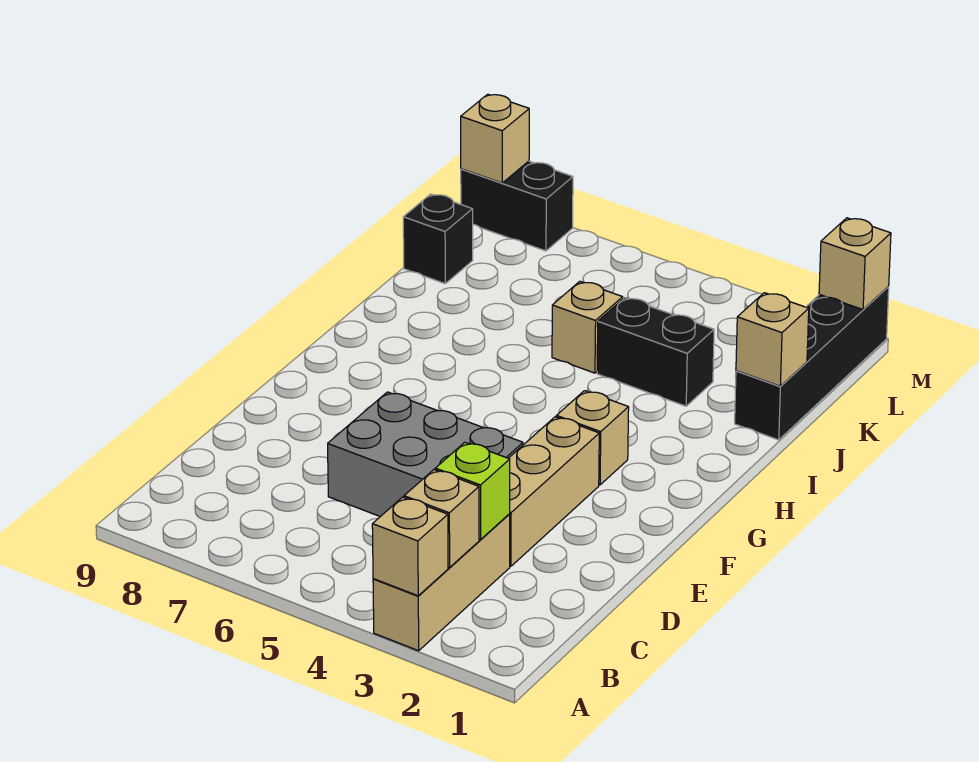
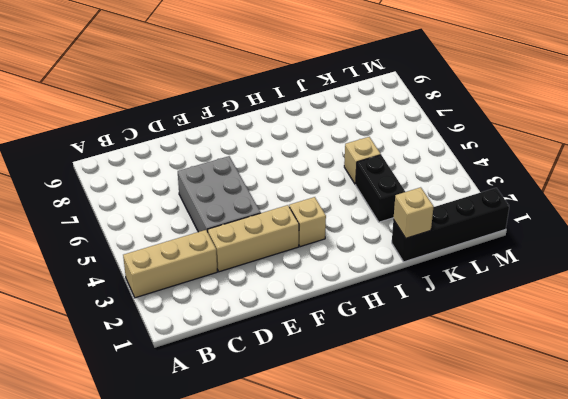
none -> black 1x1 brick [403,194,473,283]
none -> black 1x2 brick [461,161,573,251]
none -> tan 1x1 brick [372,497,448,596]

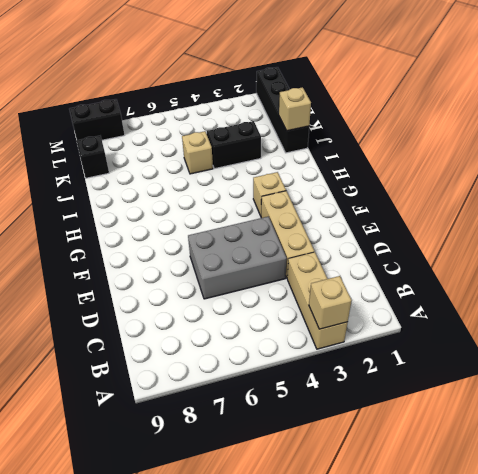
none -> tan 1x1 brick [404,470,479,568]
none -> lime 1x1 brick [435,442,510,540]
none -> tan 1x1 brick [819,218,891,310]

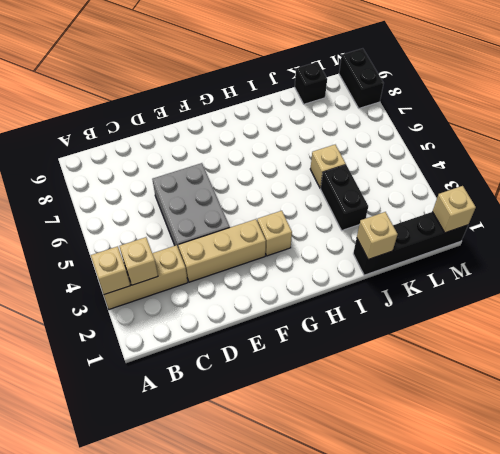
none -> lime 1x1 brick [435,442,510,540]
none -> tan 1x1 brick [461,94,529,183]

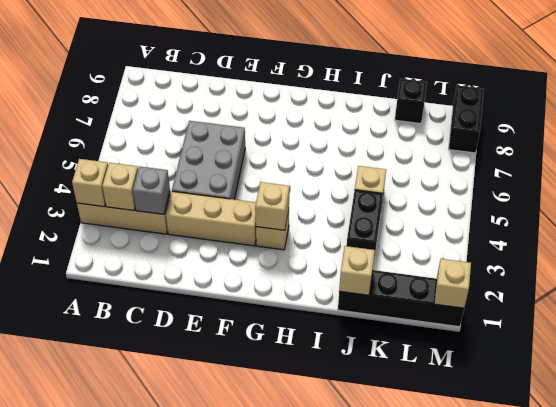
grey 1x1 brick [133,166,170,214] -> lime 1x1 brick [435,442,510,540]
tan 1x1 brick [255,182,289,230] -> tan 1x1 brick moved to [461,94,529,183]

